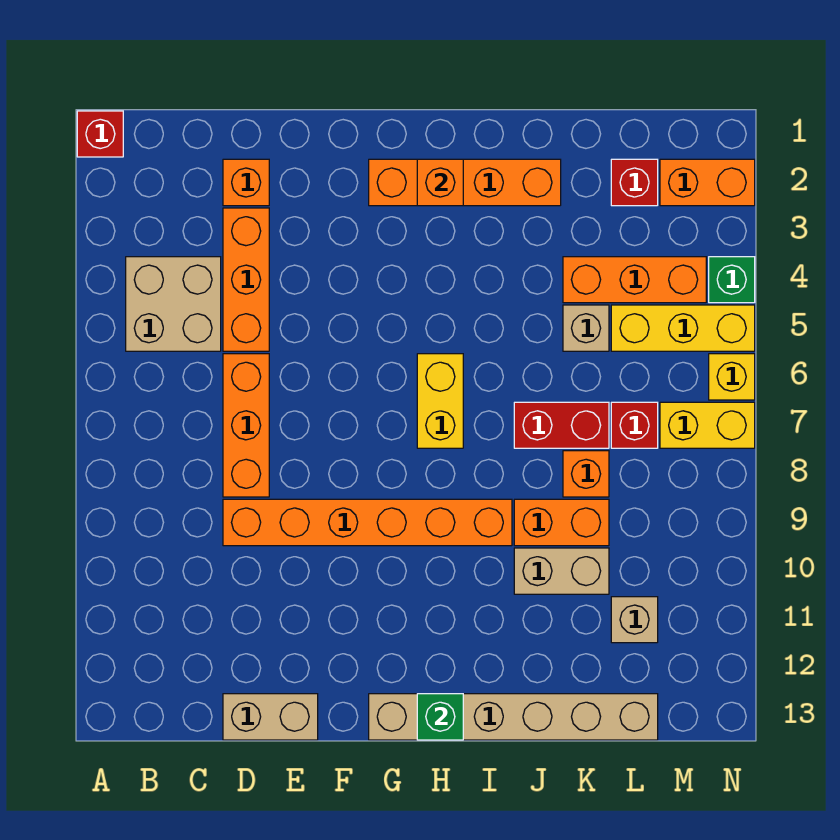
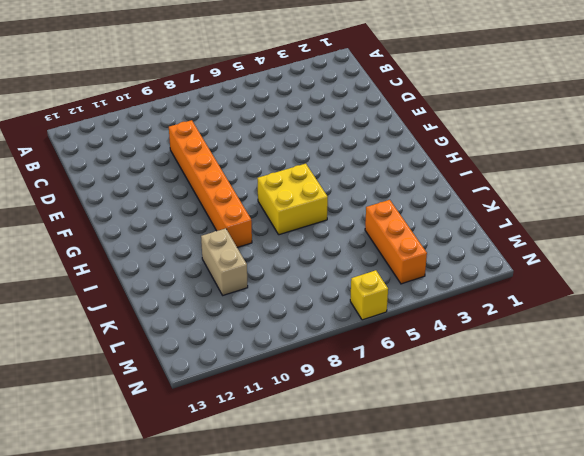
yellow 2x2 brick [257,164,328,235] -> yellow 1x2 brick [417,354,463,448]
none -> red 1x1 brick [77,111,123,157]
none -> tan 2x2 brick [126,257,221,351]
none -> orange 1x1 brick [223,159,269,206]

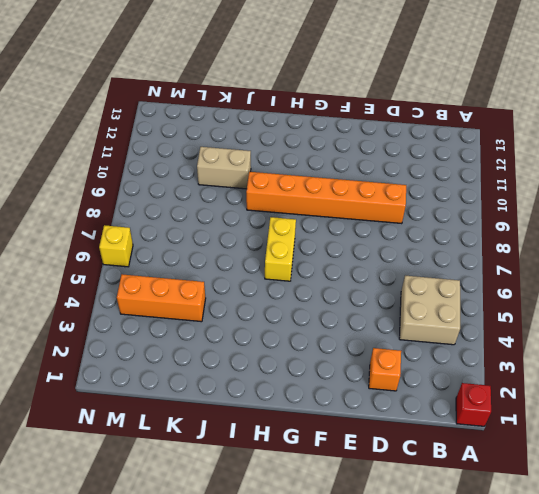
none -> orange 1x3 brick [223,208,269,351]
none -> orange 1x3 brick [223,354,269,497]
none -> tan 1x2 brick [223,694,318,740]

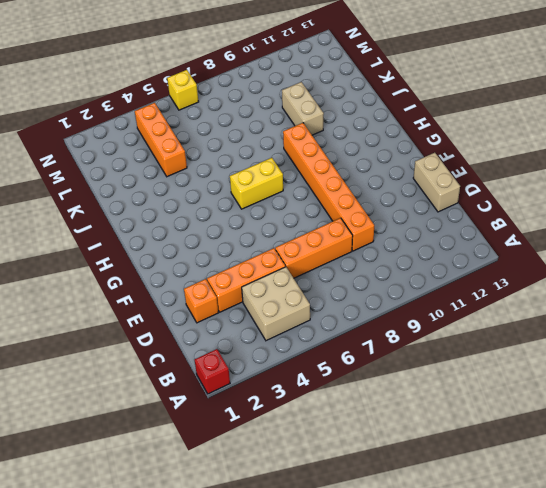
none -> orange 1x4 brick [369,159,561,206]
none -> tan 1x6 brick [369,694,658,740]
none -> red 1x2 brick [514,402,609,448]

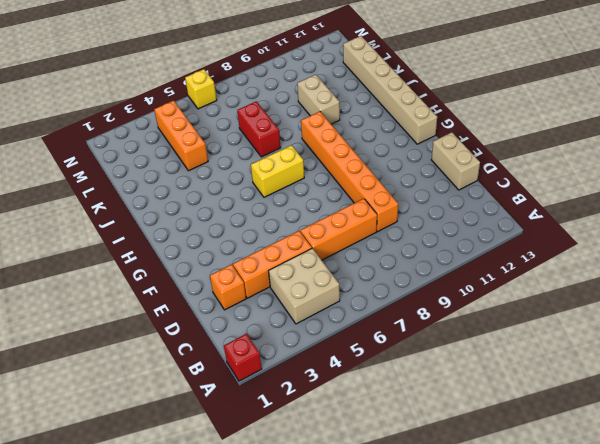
none -> orange 1x4 brick [369,159,561,206]
none -> orange 1x2 brick [514,499,609,546]
none -> tan 1x1 brick [563,305,609,351]

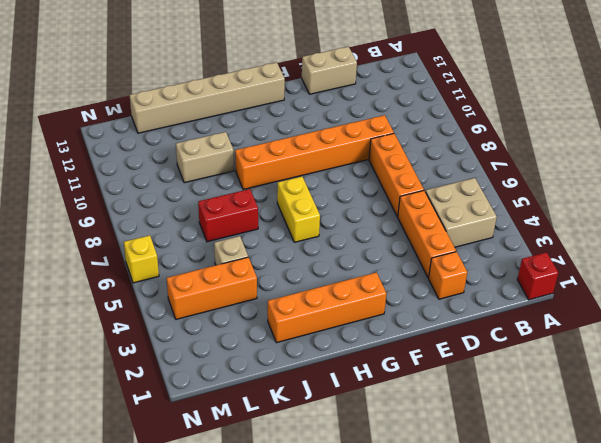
none -> orange 1x2 brick [514,499,609,546]
none -> orange 1x1 brick [563,451,609,497]
none -> red 1x1 brick [611,159,658,206]

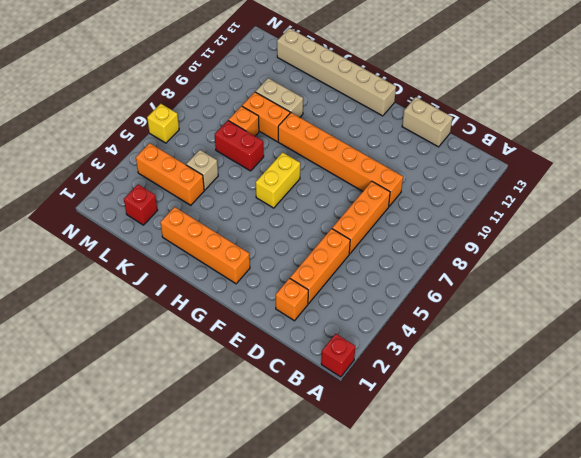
none -> tan 2x2 brick [126,257,221,351]
none -> yellow 1x3 brick [611,305,755,351]
none -> red 1x1 brick [611,402,658,448]

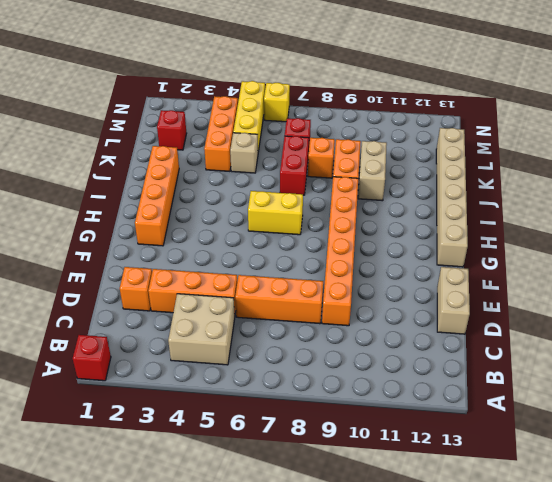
none -> tan 1x1 brick [611,597,658,643]
none -> orange 1x2 brick [660,159,755,206]
none -> yellow 1x2 brick [660,402,755,448]

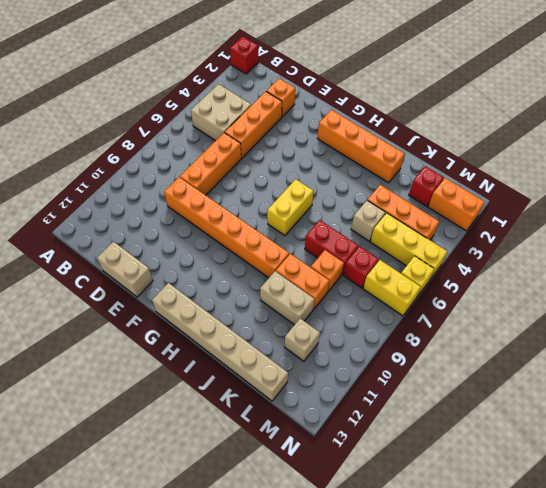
none -> green 1x1 brick [709,257,755,303]
none -> orange 1x1 brick [417,159,463,206]
none -> green 1x1 brick [417,694,463,740]

